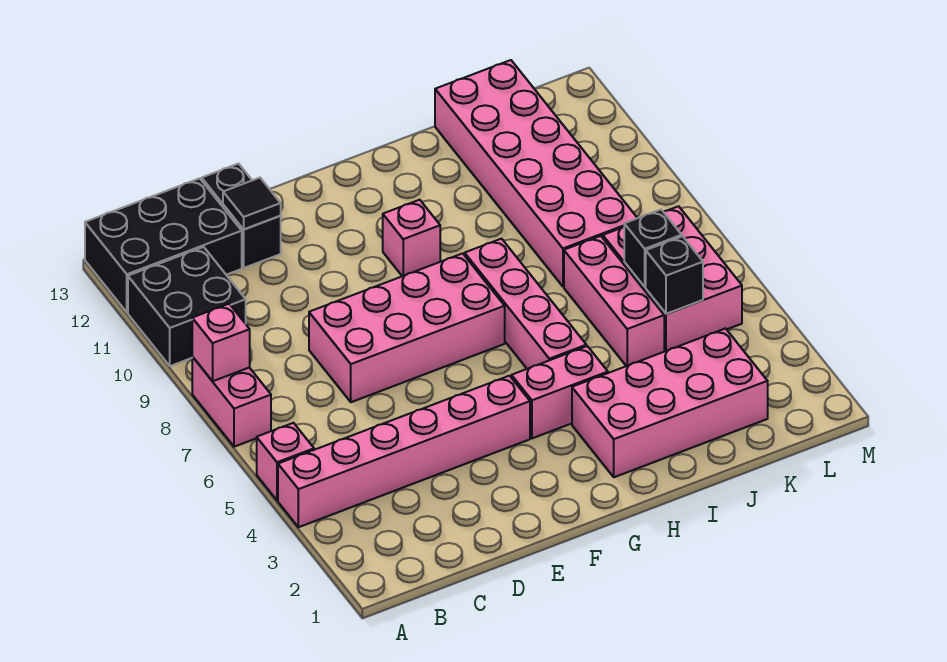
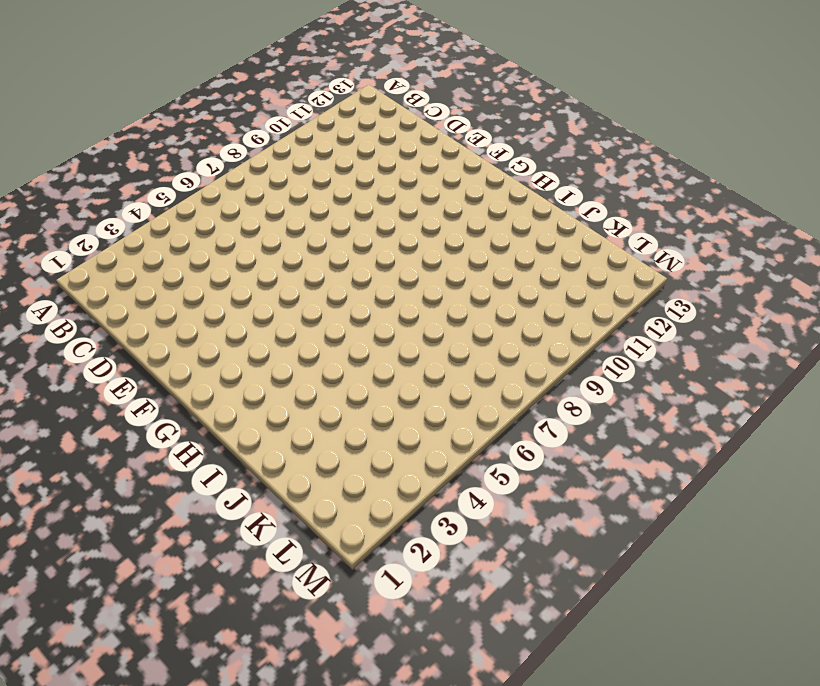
none -> pink 1x6 brick [278,376,530,527]
none -> pink 1x1 brick [257,423,314,500]
none -> pink 1x2 brick [192,357,271,447]

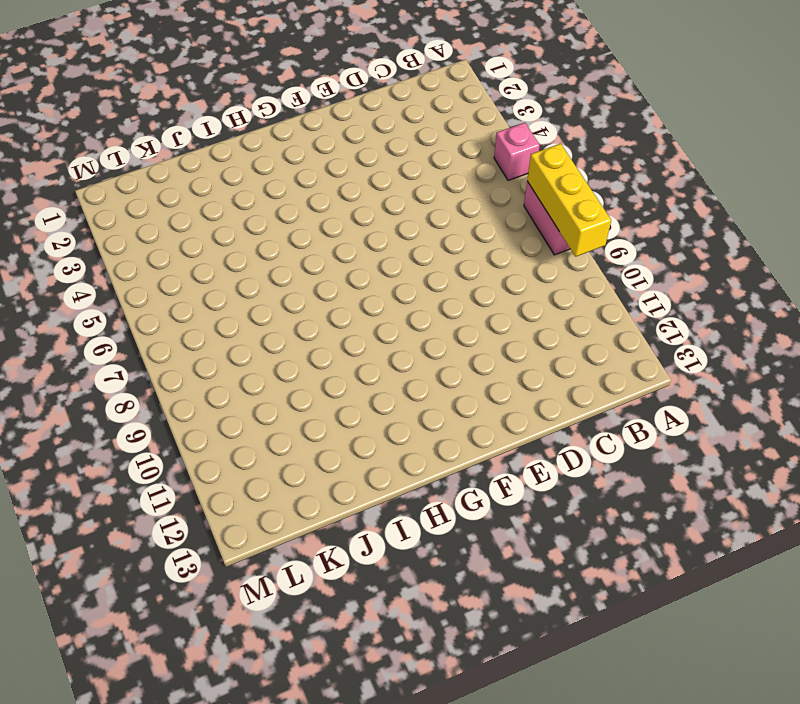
yellow 1x3 brick [527,144,611,256] -> pink 1x1 brick [192,304,250,381]
none -> pink 1x6 brick [278,376,530,527]
none -> black 2x2 brick [128,247,246,366]
none -> black 2x3 brick [85,178,242,312]

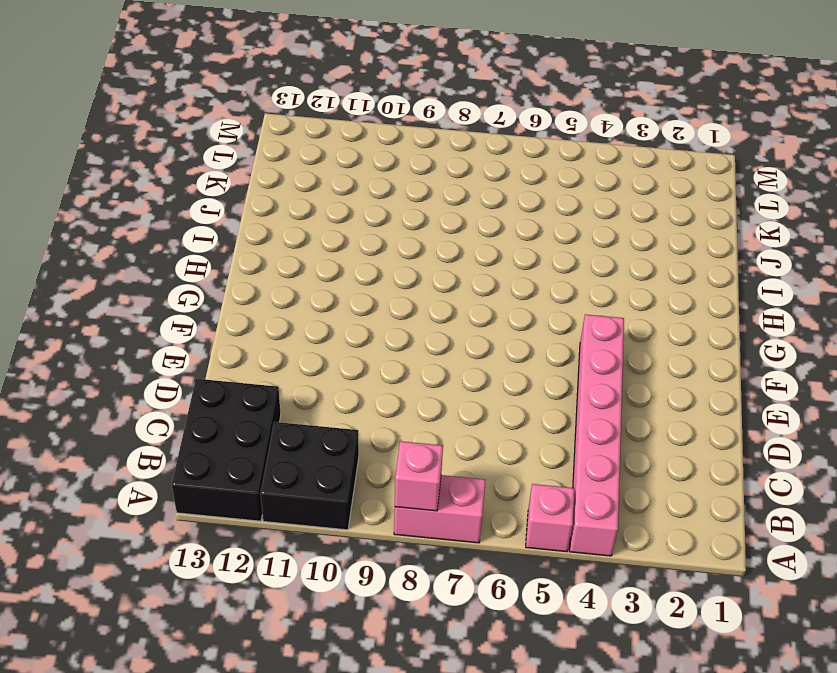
none -> pink 2x4 brick [309,253,505,402]
none -> black 1x2 brick [202,164,281,268]
none -> pink 1x2 brick [511,346,608,438]

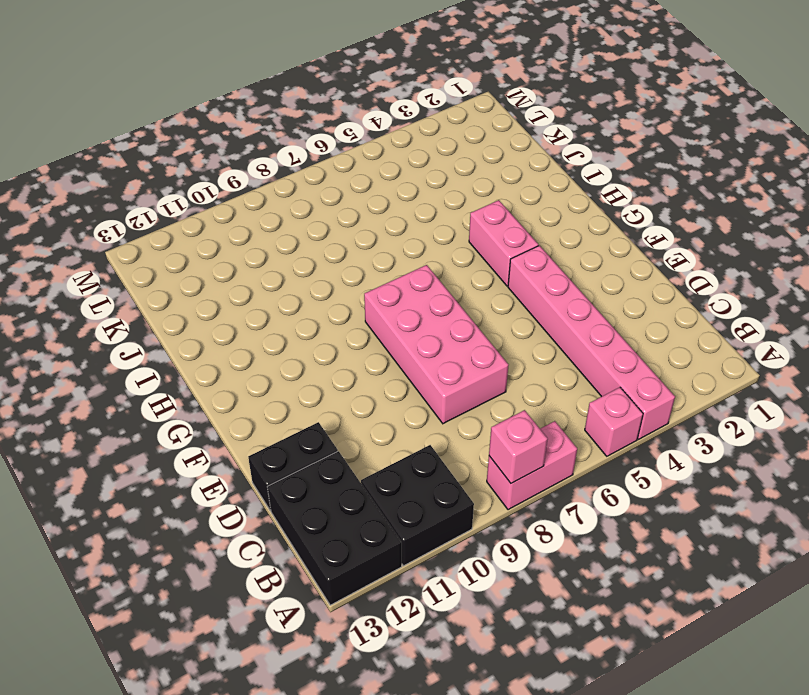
none -> pink 1x1 brick [383,200,440,276]
none -> pink 2x4 brick [572,329,768,477]
none -> pink 1x4 brick [465,239,586,369]

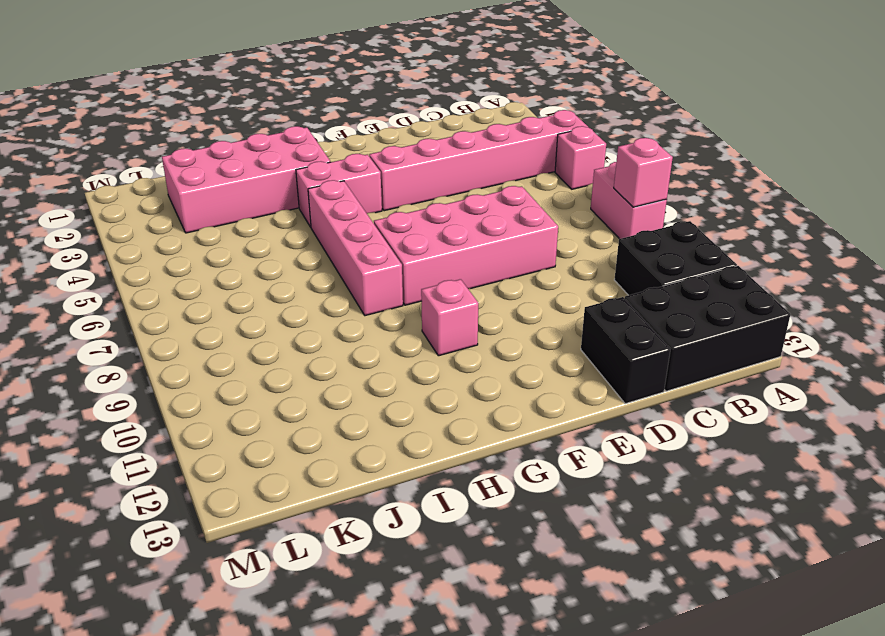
none -> pink 1x3 brick [564,236,664,366]
none -> pink 2x6 brick [435,60,637,287]
none -> pink 2x3 brick [603,206,742,351]

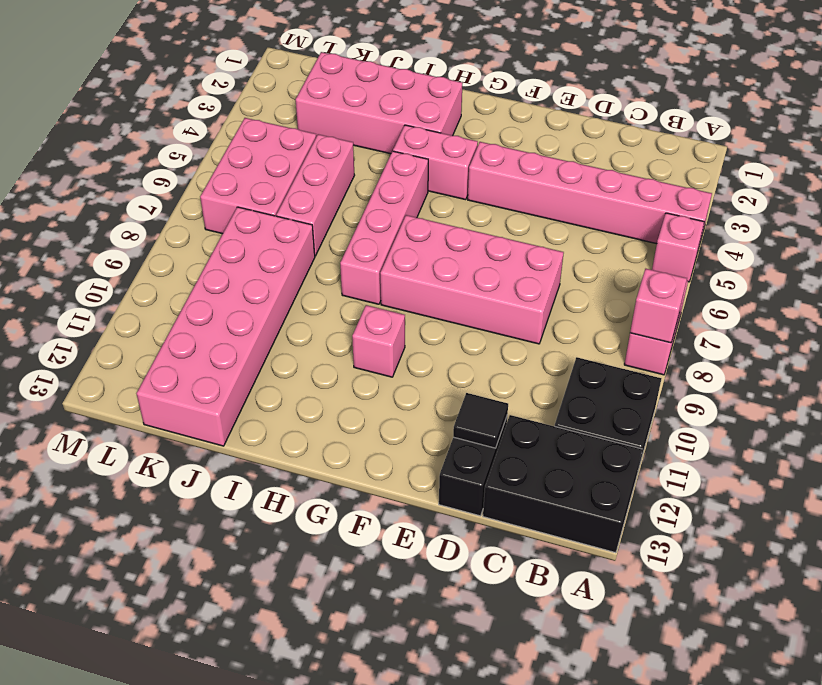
none -> black 1x1 brick [646,236,703,314]
none -> black 1x1 brick [624,210,682,287]

